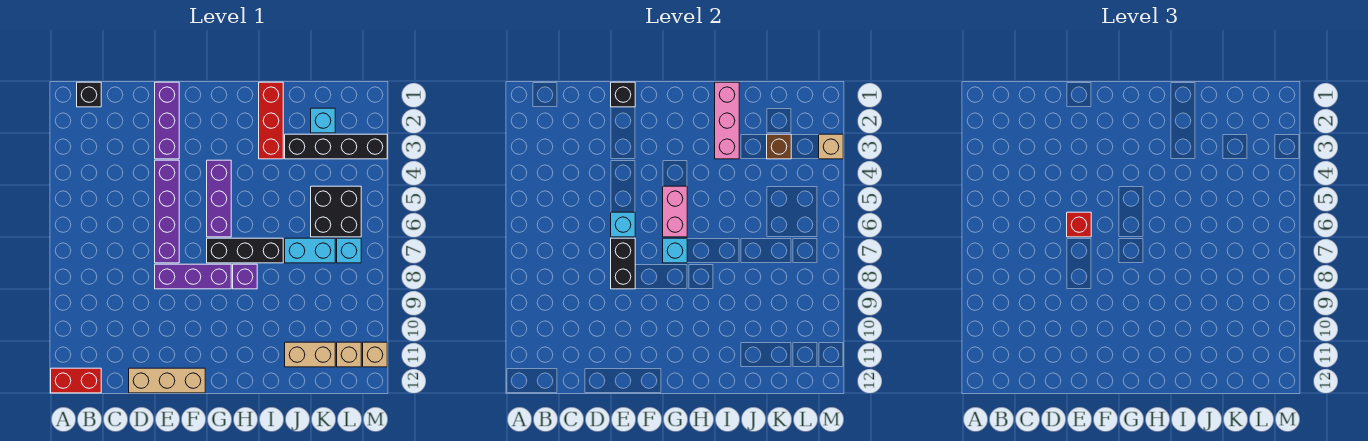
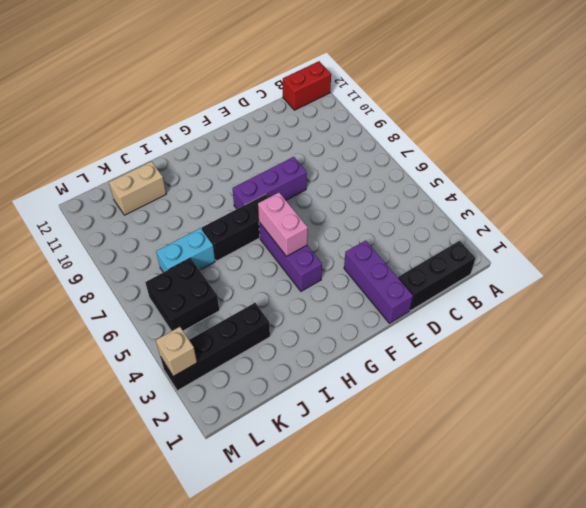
black 1x3 brick [398,241,476,311] -> black 1x1 brick [77,82,101,107]
none -> tan 1x3 brick [129,368,205,393]
none -> purple 1x4 brick [155,160,179,263]
none -> purple 1x1 brick [233,264,257,289]

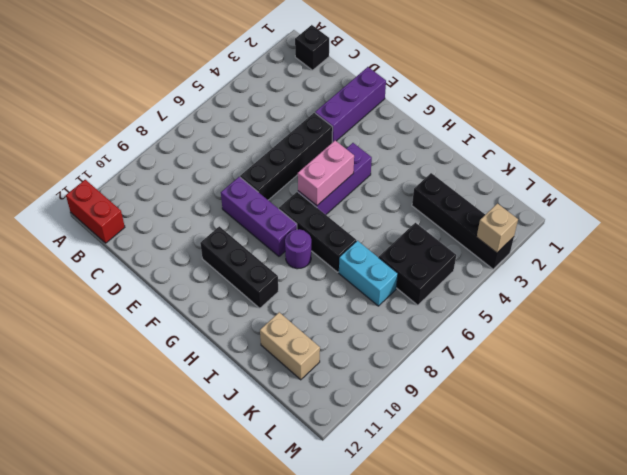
black 1x4 brick [240,113,333,200] -> purple 1x4 brick [155,160,179,263]
black 1x3 brick [200,226,279,308] -> none
purple 1x1 round brick [285,229,311,269] -> purple 1x1 brick [233,264,257,289]
none -> tan 1x3 brick [129,368,205,393]
none -> red 1x3 brick [259,82,283,159]
none -> cyan 1x1 brick [311,108,335,133]

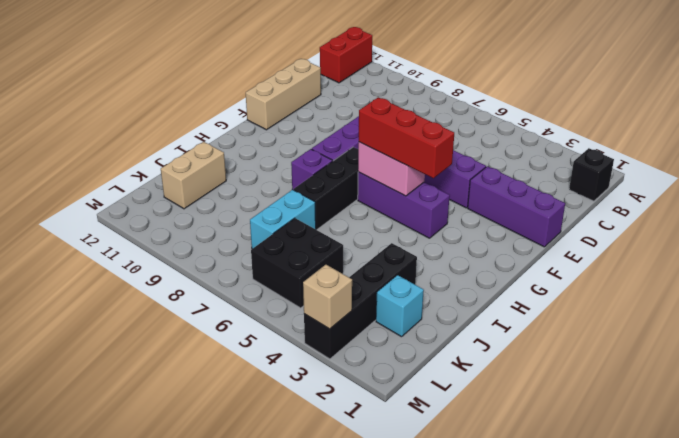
red 1x3 brick [359,97,454,178] -> red 1x3 brick moved to [259,82,283,159]
none -> cyan 1x1 brick [337,238,361,263]
none -> tan 1x1 brick [337,342,361,367]
none -> tan 1x1 brick [363,342,387,367]

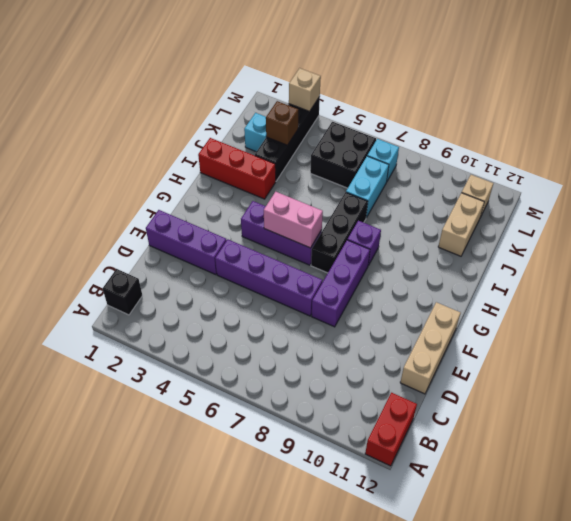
none -> tan 1x1 brick [363,342,387,367]
none -> black 1x1 brick [611,82,635,107]
none -> cyan 1x1 brick [611,212,635,237]

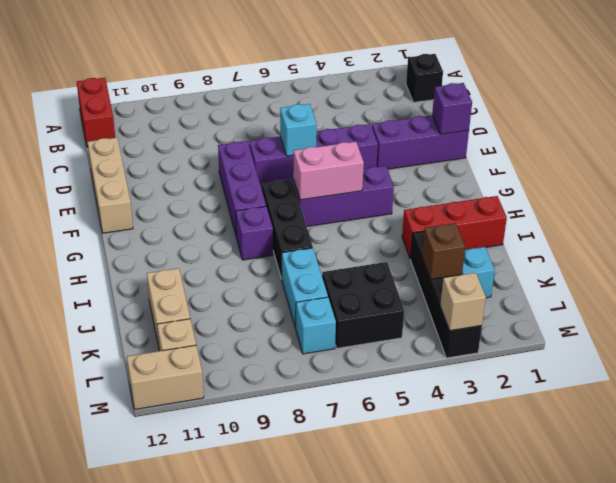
purple 1x1 brick [432,83,472,134] -> black 1x1 brick [611,82,635,107]
tan 1x2 brick [127,345,204,409] -> tan 1x1 brick [363,342,387,367]
none -> black 1x2 brick [611,238,635,289]
none -> cyan 1x1 brick [663,238,687,263]
none -> pink 1x3 brick [715,82,739,159]

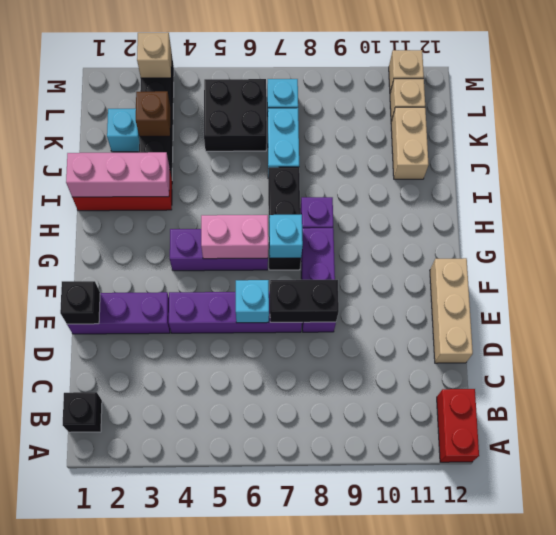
none -> red 1x1 brick [1067,212,1091,237]

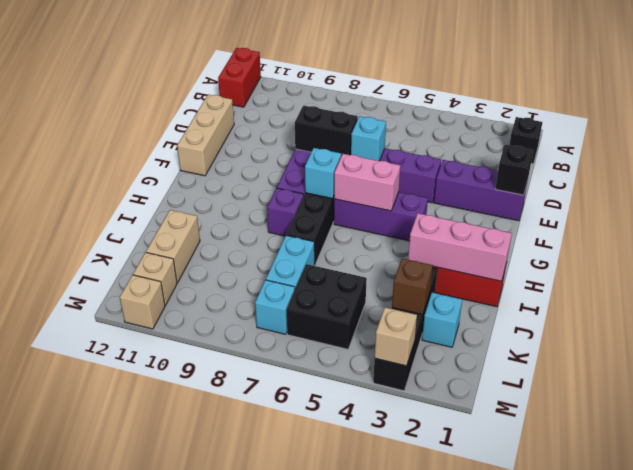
none -> red 1x1 brick [1067,212,1091,237]

